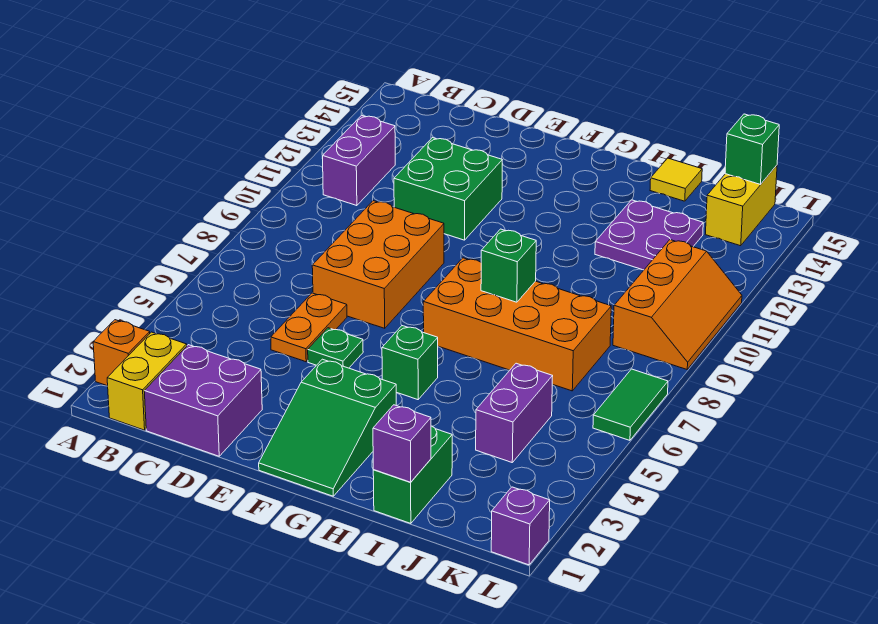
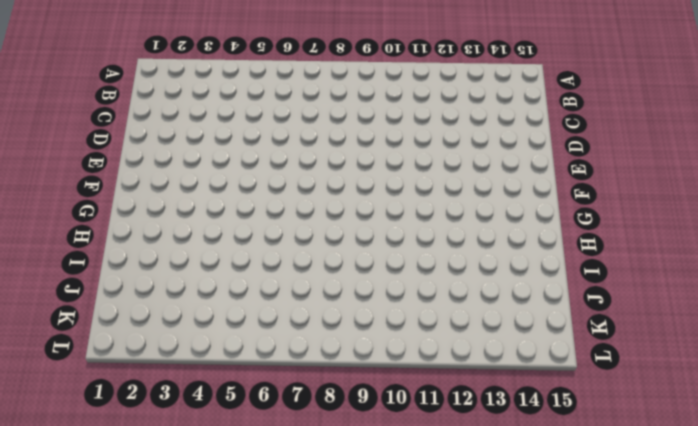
none -> orange 1x1 brick [93,320,150,386]
none -> yellow 1x2 brick [107,332,187,430]
none -> purple 1x2 brick [323,115,395,206]

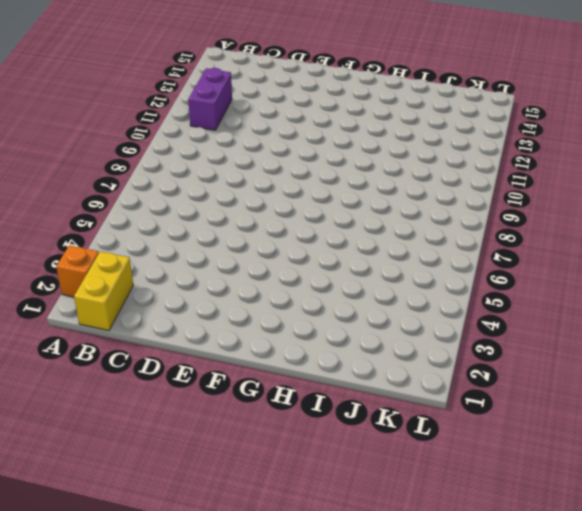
none -> purple 2x2 brick [144,345,262,456]
none -> orange 1x2 plate [271,293,347,362]
none -> orange 2x3 brick [312,201,444,328]

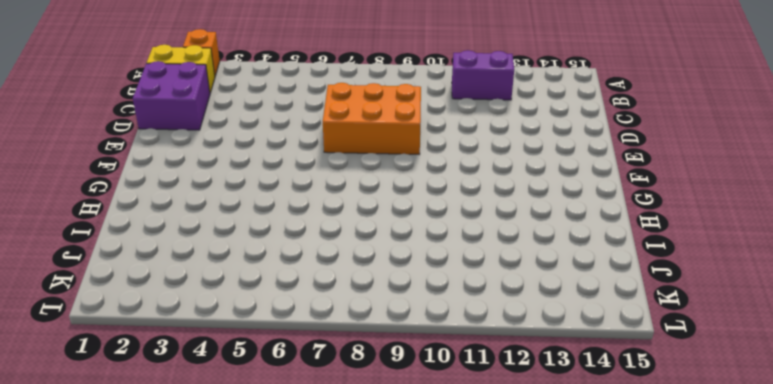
none -> orange 1x2 plate [271,293,347,362]
none -> green 2x2 brick [394,138,502,240]
none -> green 1x1 plate [308,328,363,368]

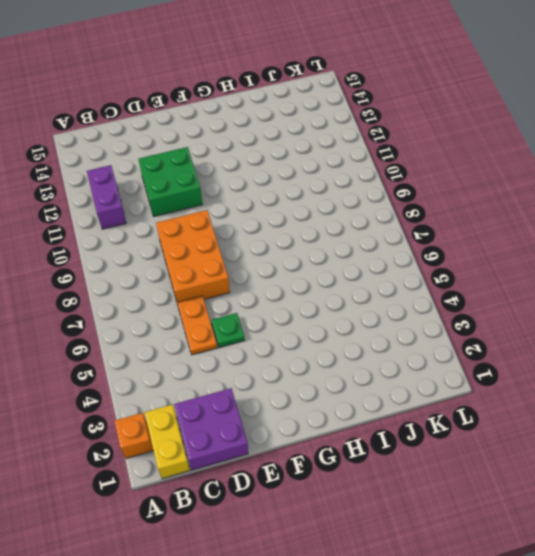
none -> green 2x3 slope [259,359,396,496]
none -> green 1x1 brick [382,326,438,400]
none -> orange 2x4 brick [423,258,611,391]

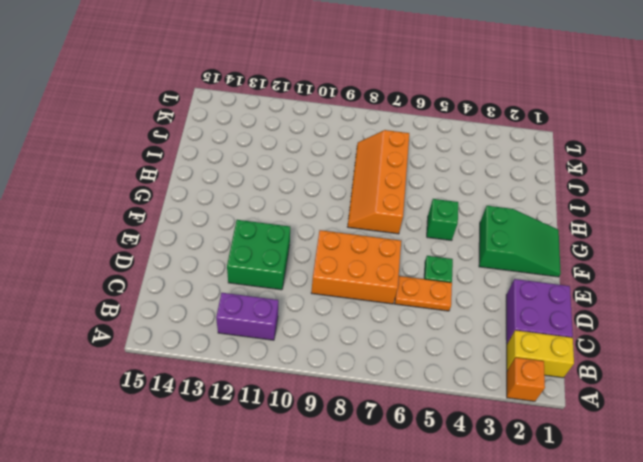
orange 2x4 slope [348,130,409,234] -> orange 2x4 brick [423,258,611,391]
none -> green 1x2 brick [373,426,452,523]
none -> purple 2x2 plate [595,200,703,270]
none -> yellow 1x1 tile [650,158,702,201]

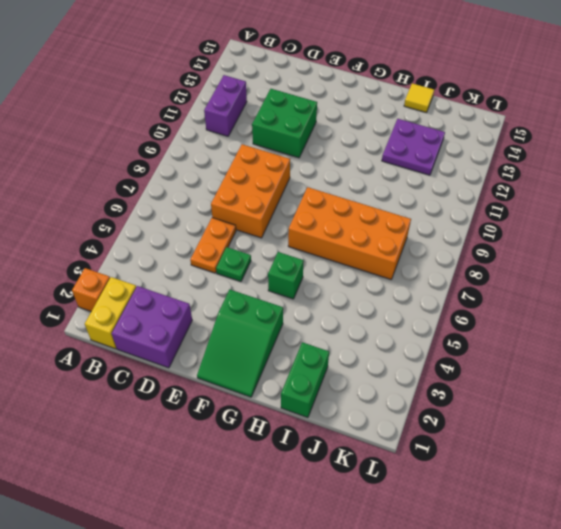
none -> purple 1x2 brick [476,363,553,462]
none -> orange 2x3 slope [613,240,742,369]
none -> yellow 1x2 brick [705,165,777,246]

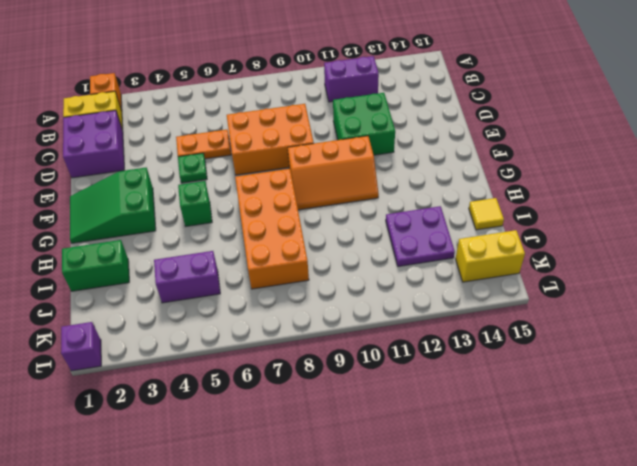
orange 2x3 slope [288,136,379,210] -> orange 2x3 slope moved to [613,240,742,369]
none -> green 1x2 tile [593,369,668,440]
none -> green 1x1 brick [481,229,536,302]
none -> purple 1x1 brick [373,405,431,482]

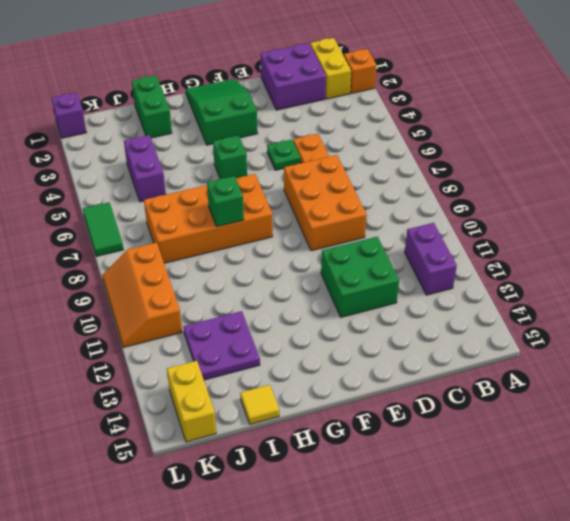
none -> purple 1x1 brick [373,405,431,482]
none -> green 1x1 brick [725,114,779,184]

